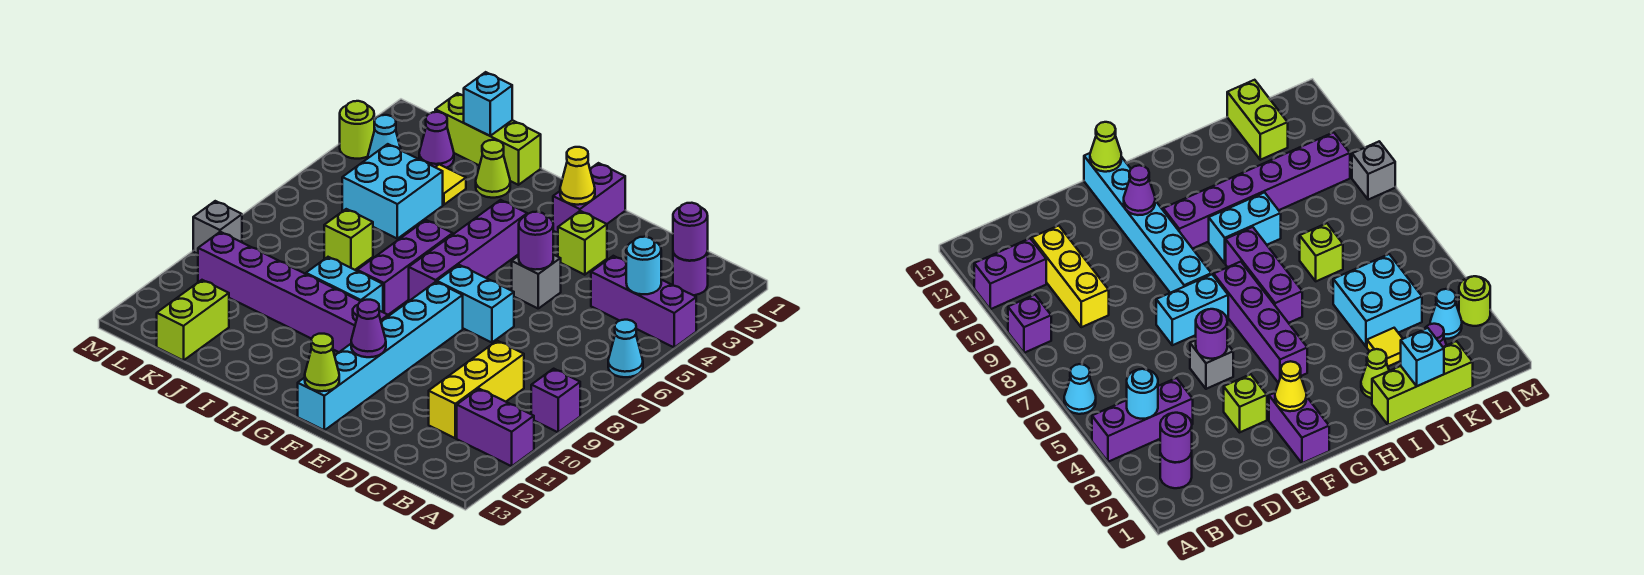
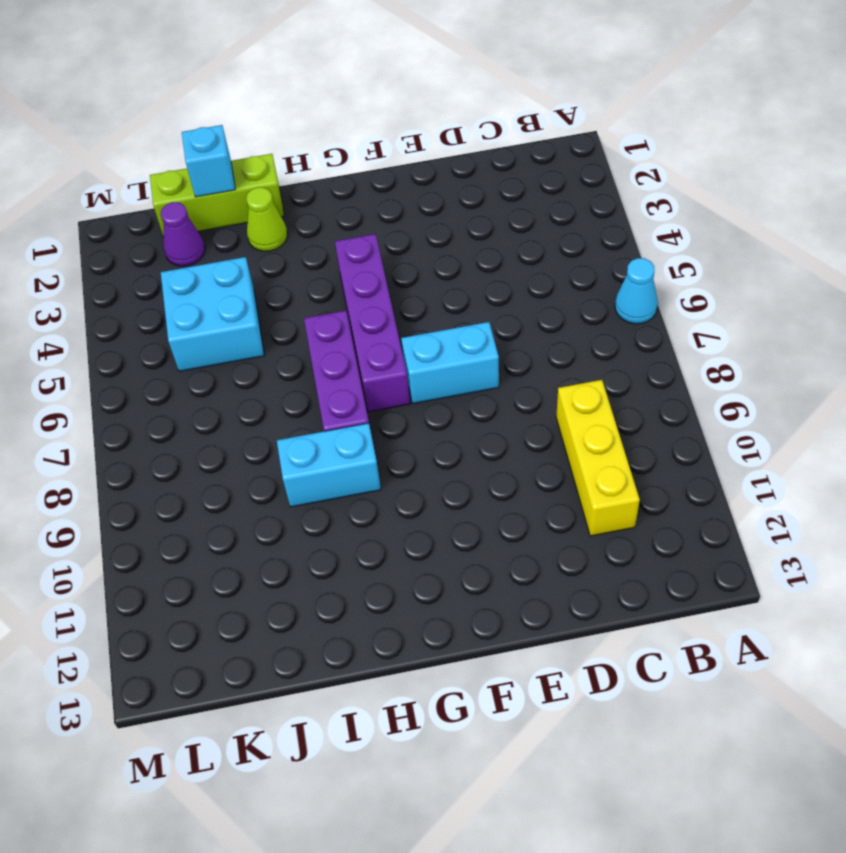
none -> purple 1x3 brick [591,256,696,347]
none -> purple 1x1 brick [531,369,580,432]
none -> purple 1x2 brick [457,389,534,466]
none -> purple 1x1 round brick [673,252,708,295]

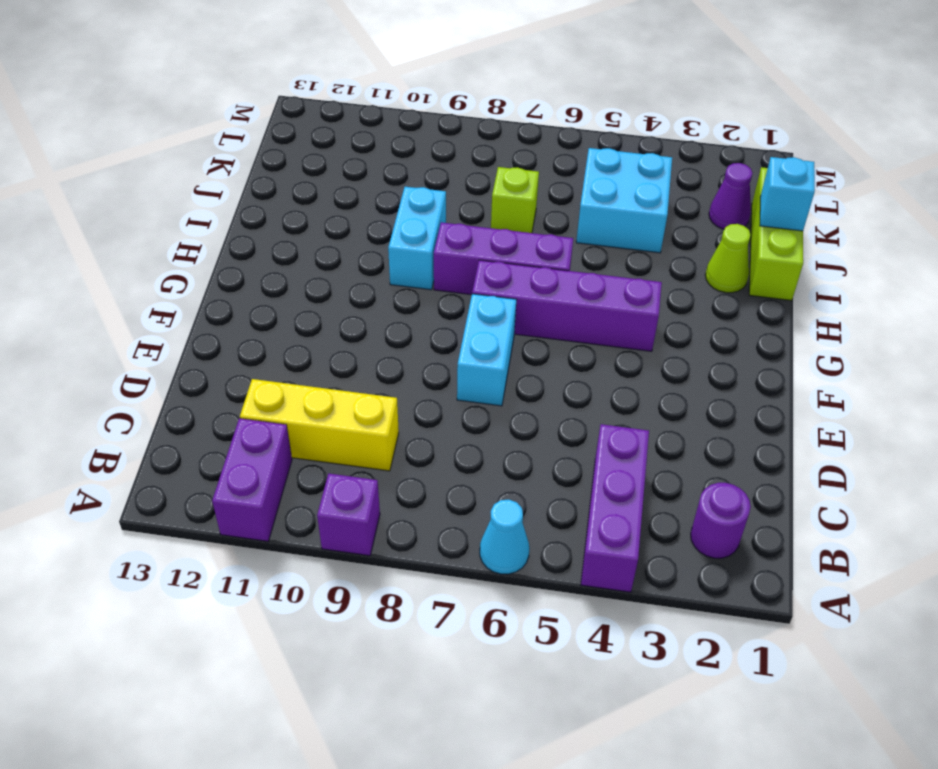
none -> lime 1x1 brick [558,211,607,275]
none -> grey 1x1 brick [512,255,561,308]
none -> purple 1x2 brick [553,163,625,233]
none -> cyan 1x6 brick [298,282,463,430]

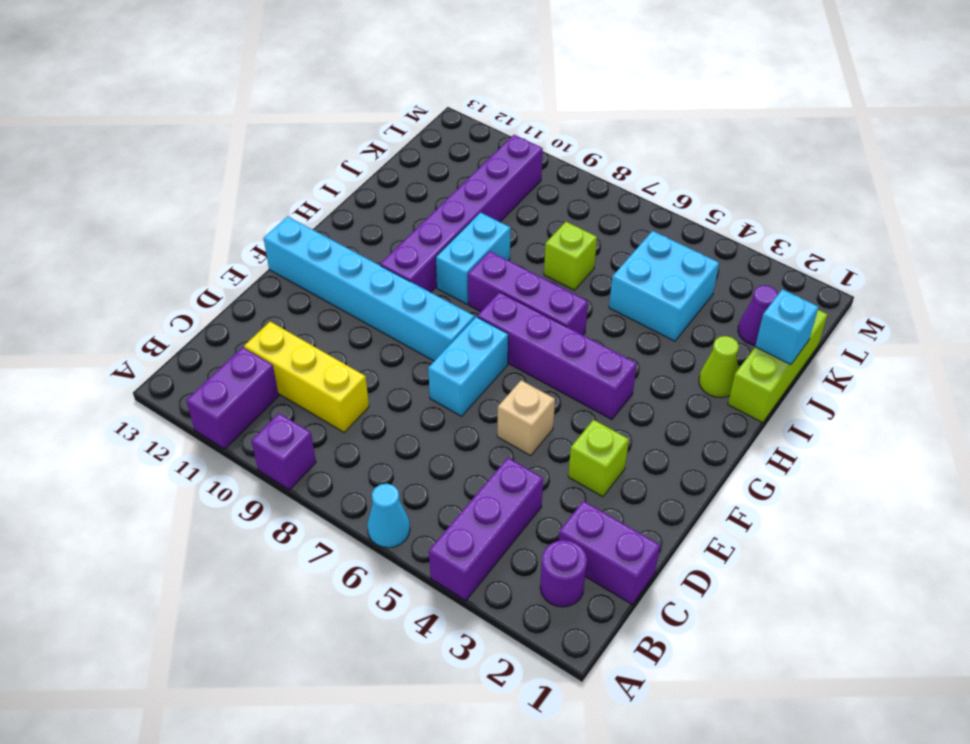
purple 1x2 brick [559,501,660,604] -> purple 1x2 brick moved to [553,163,625,233]
tan 1x1 brick [497,380,555,456] -> grey 1x1 brick [512,255,561,308]
none -> yellow 1x1 tile [435,164,466,205]
none -> lime 1x2 brick [157,280,229,361]
none -> cyan 1x1 cone [368,115,401,158]
none -> lime 1x1 round brick [340,101,374,159]

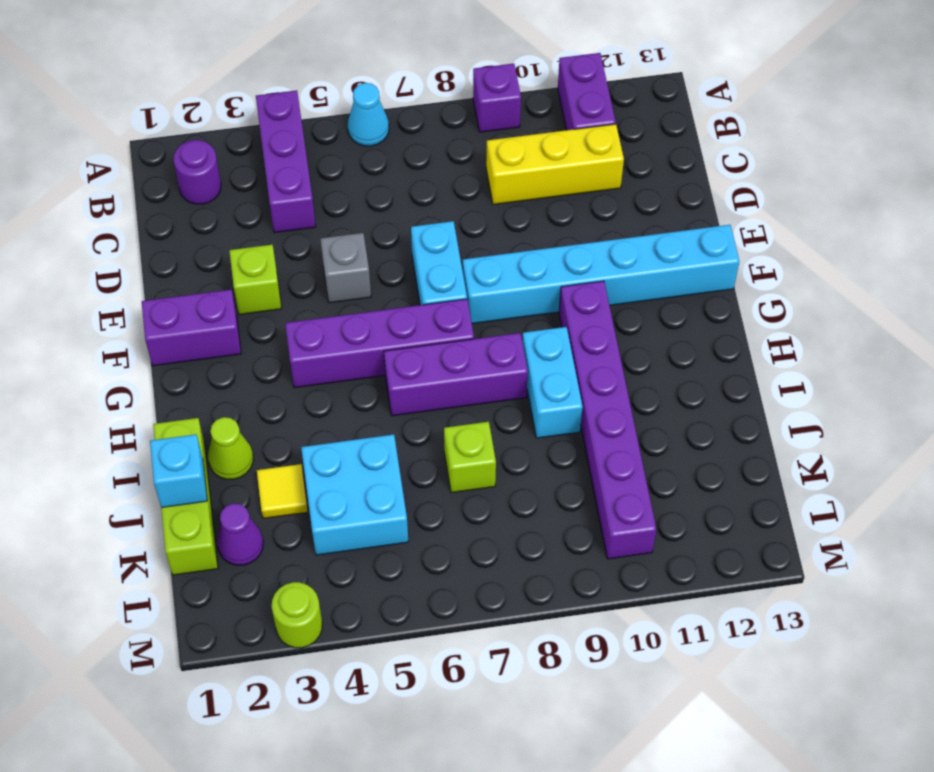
none -> lime 1x2 brick [157,280,229,361]
none -> cyan 1x1 cone [368,115,401,158]
none -> grey 1x1 brick [193,201,242,254]
none -> purple 1x1 round brick [673,203,708,261]

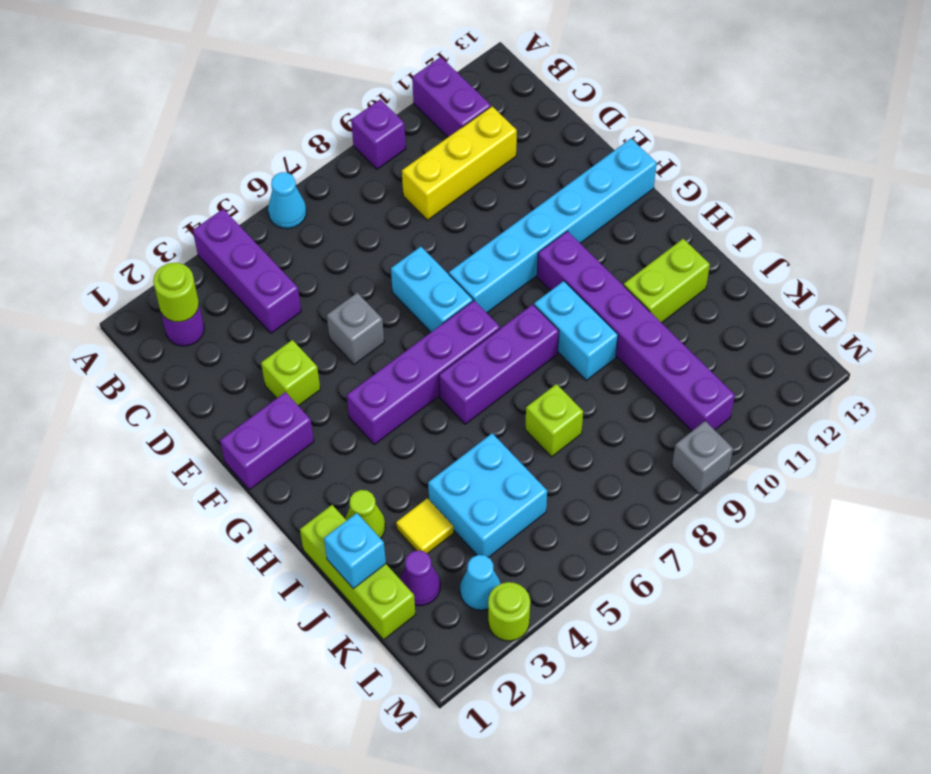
lime 1x1 round brick [153,263,199,322] -> purple 1x1 round brick [673,203,708,261]
lime 1x2 brick [624,239,710,323] -> lime 1x2 brick moved to [157,280,229,361]
none -> cyan 1x1 round brick [626,237,661,294]
none -> purple 1x1 round brick [519,212,553,270]
none -> yellow 1x1 cone [560,147,595,205]
none -> purple 1x1 cone [351,300,386,357]

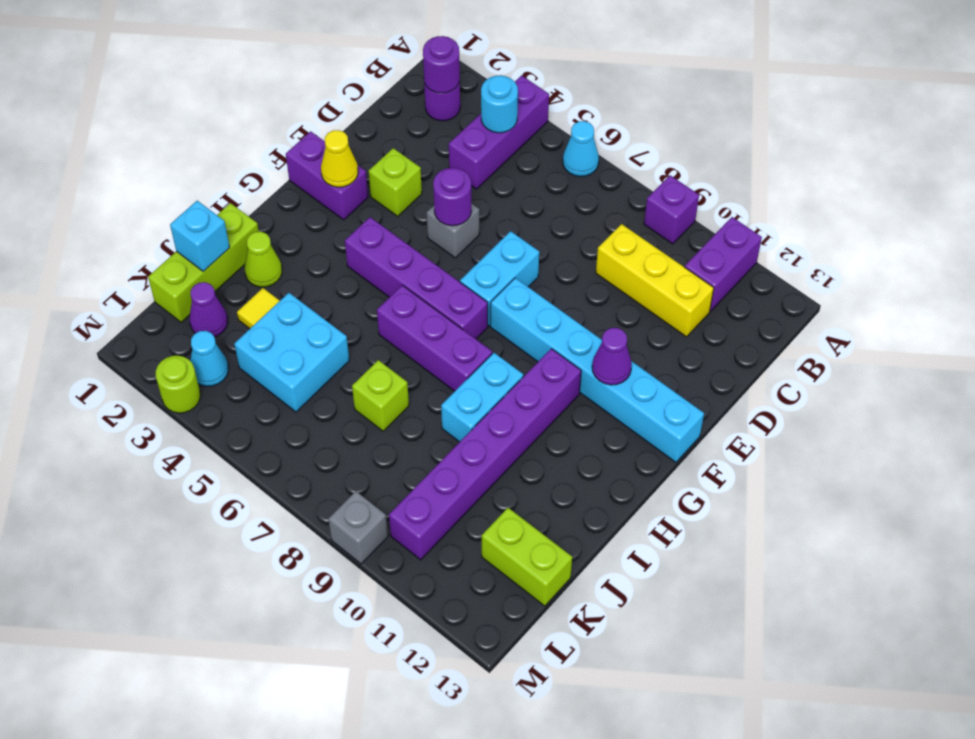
none -> lime 1x1 cone [305,334,339,391]

